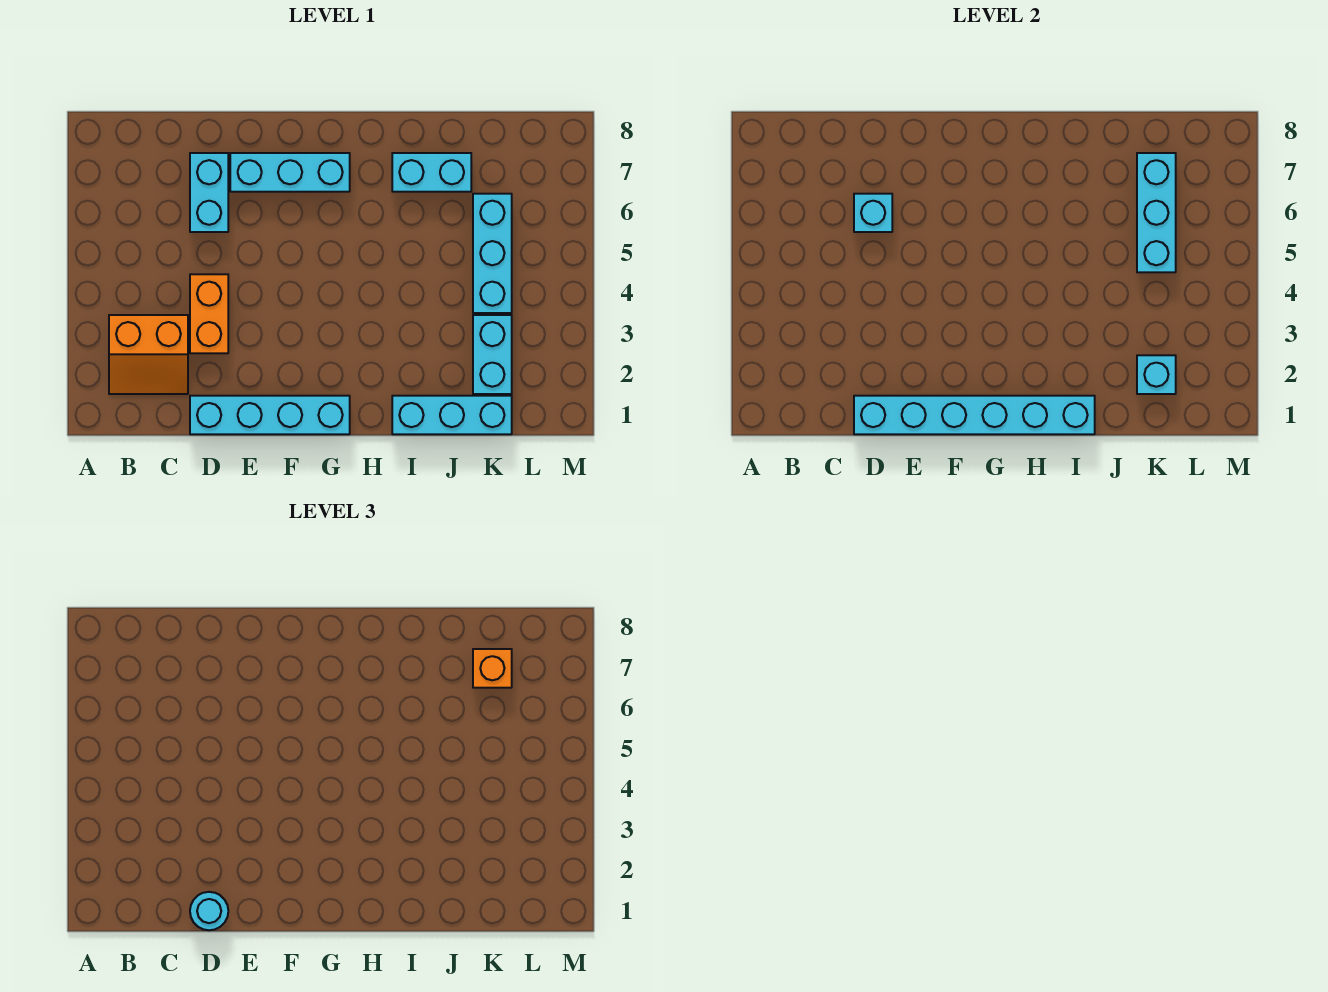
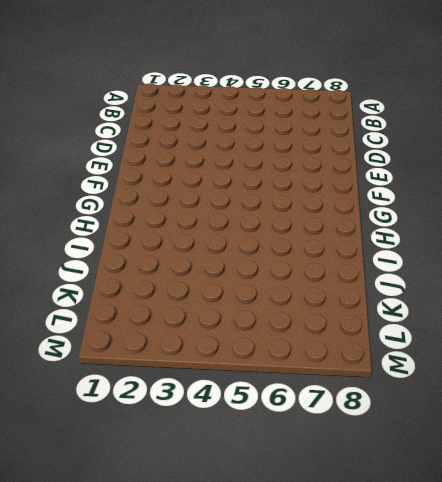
none -> orange 2x2 slope [109,315,188,394]
none -> cyan 1x4 brick [190,396,350,434]
none -> orange 1x2 brick [190,274,228,353]

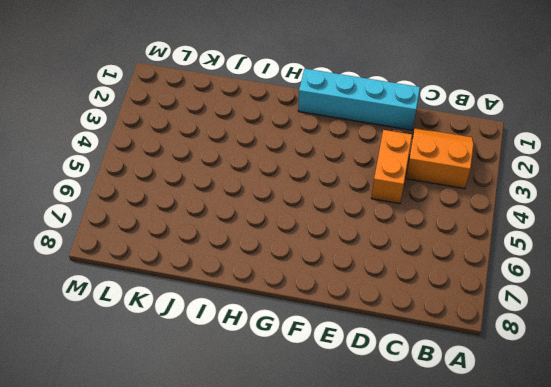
none -> cyan 1x2 brick [190,153,228,232]
none -> cyan 1x3 brick [230,153,350,192]
none -> cyan 1x3 brick [392,396,512,434]

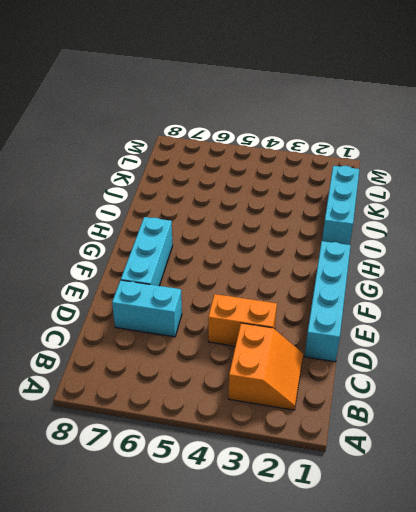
none -> cyan 1x2 brick [392,153,471,192]
none -> cyan 1x2 brick [473,315,512,394]
none -> cyan 1x3 brick [473,194,512,313]

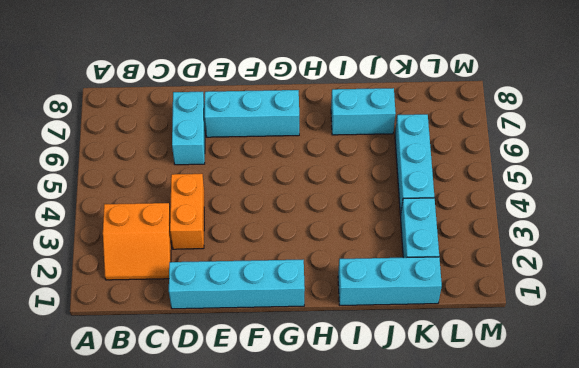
none -> cyan 1x6 brick [854,396,1095,434]
none -> cyan 1x1 brick [854,194,892,232]
none -> cyan 1x1 brick [1137,355,1176,394]

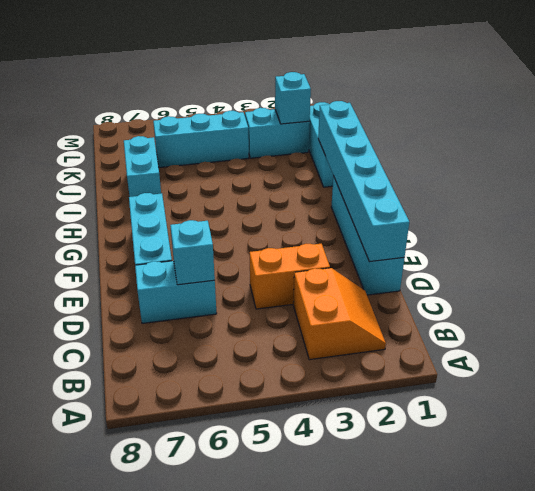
none -> cyan 1x3 brick [1137,153,1176,272]
none -> cyan 1x1 round brick [190,892,228,930]
none -> orange 1x1 brick [473,649,512,688]

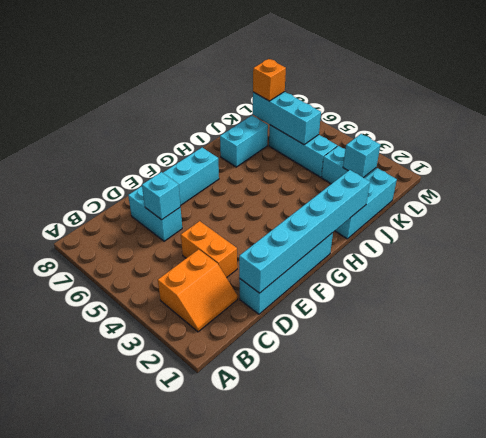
none -> cyan 1x1 round brick [190,892,228,930]

